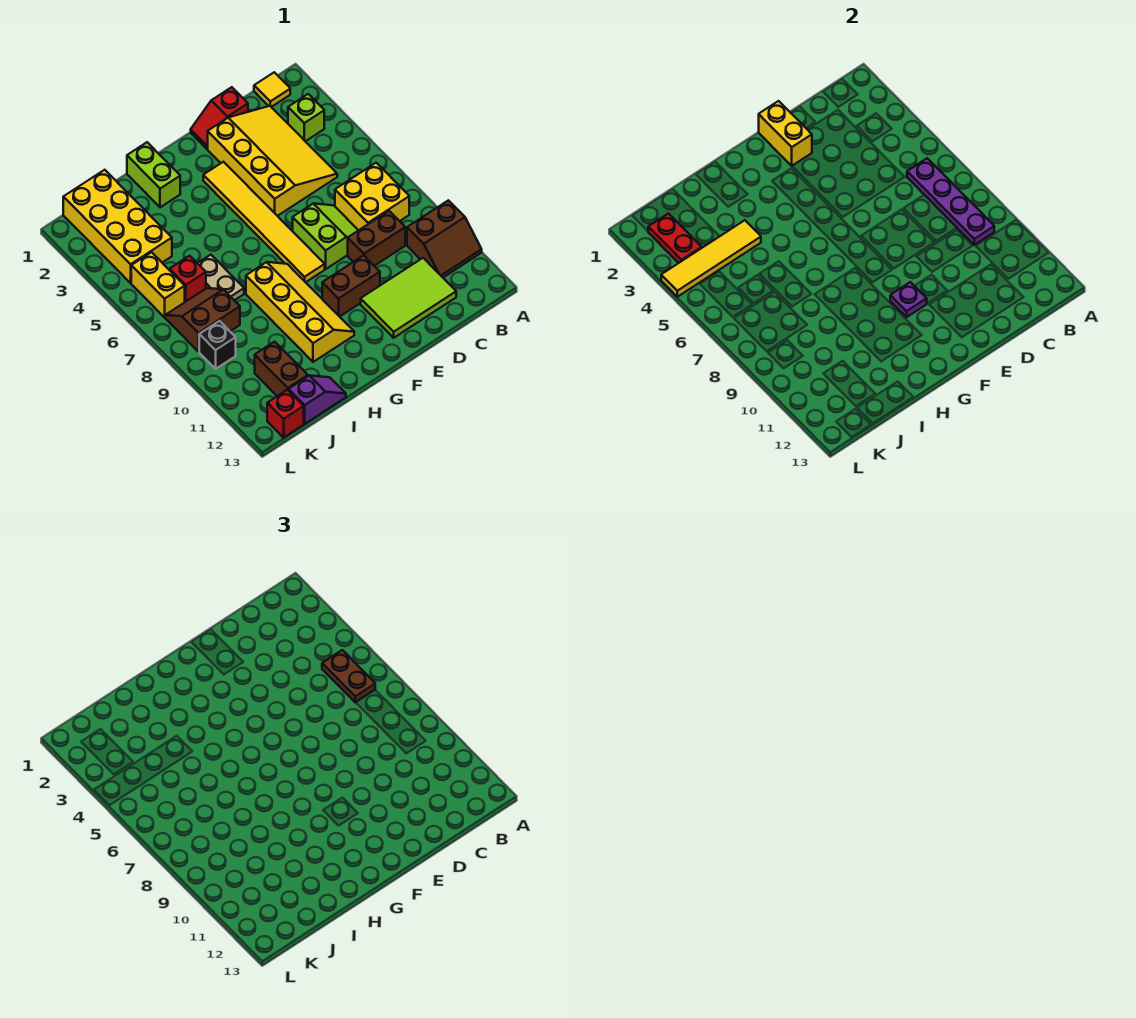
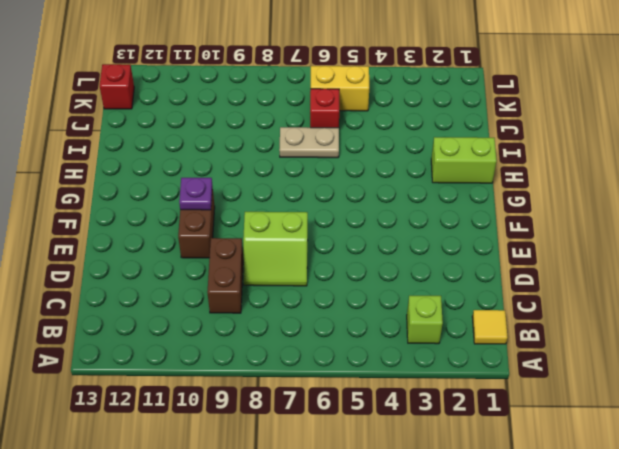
none -> brown 2x2 slope [407,200,482,277]
none -> yellow 2x2 brick [335,163,409,230]
none -> yellow 3x4 slope [208,106,337,216]

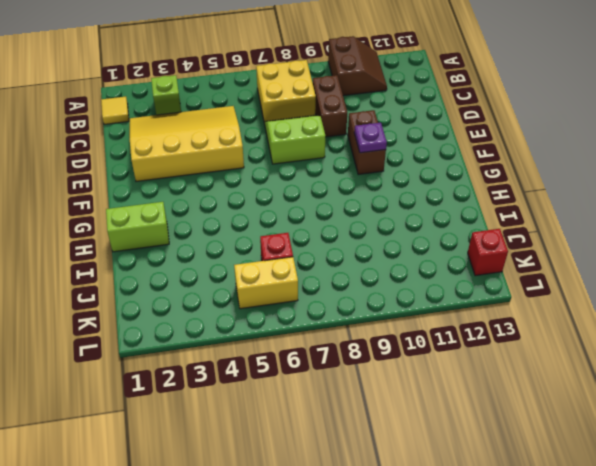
none -> lime 2x3 tile [361,258,456,338]
none -> red 1x2 slope [191,87,248,149]
none -> yellow 1x6 tile [203,162,325,282]

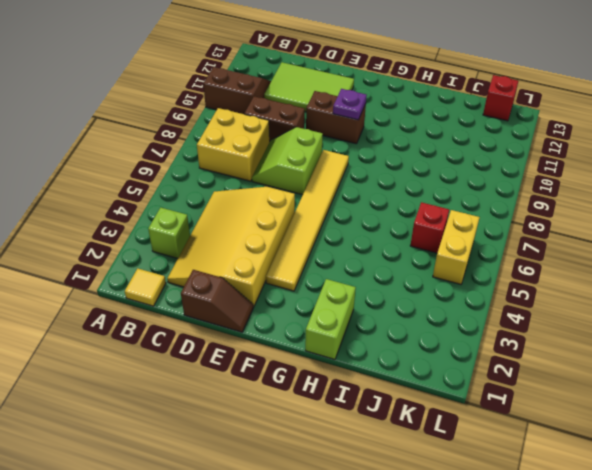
brown 1x2 slope [181,270,253,332] -> red 1x2 slope [191,87,248,149]
none -> yellow 2x4 slope [246,262,354,362]
none -> tan 1x2 plate [198,255,244,300]
none -> purple 1x2 slope [289,375,346,424]

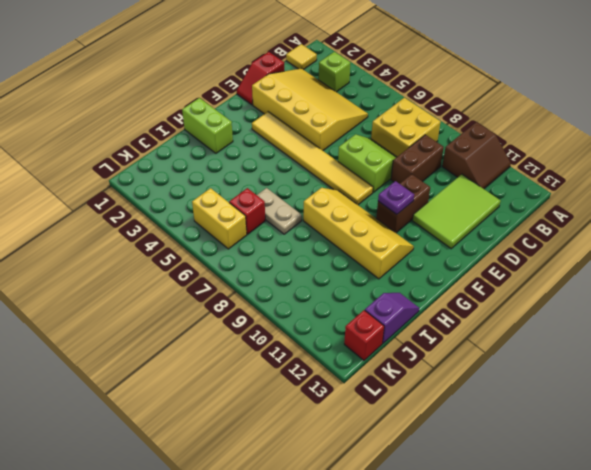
none -> yellow 2x4 brick [63,170,172,283]
none -> brown 2x2 slope [165,288,240,352]
none -> brown 1x2 brick [255,342,308,396]

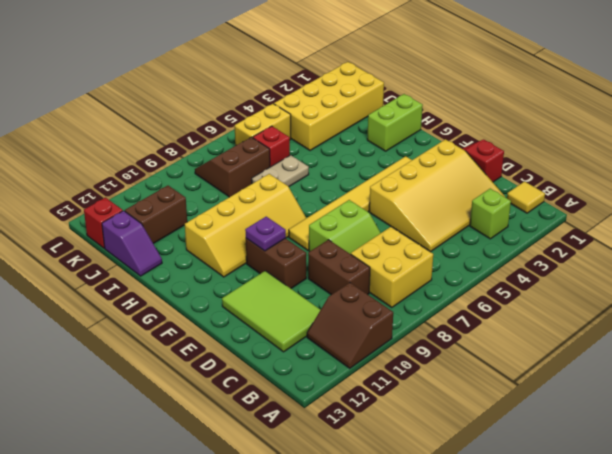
brown 2x2 slope [195,137,270,197] -> brown 2x2 slope turned to [165,288,240,352]
none -> black 1x1 brick [199,321,236,369]
none -> purple 1x4 plate [907,158,994,245]
none -> yellow 1x2 brick [759,101,812,166]

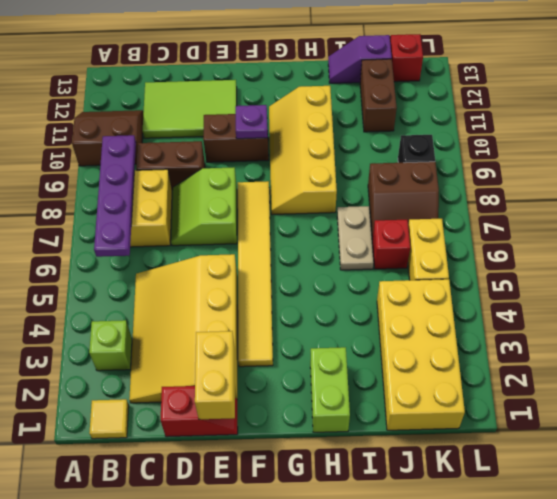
none -> yellow 1x4 tile [661,220,761,297]
none -> red 1x2 plate [648,214,702,263]
none -> brown 1x2 plate [322,650,375,702]

